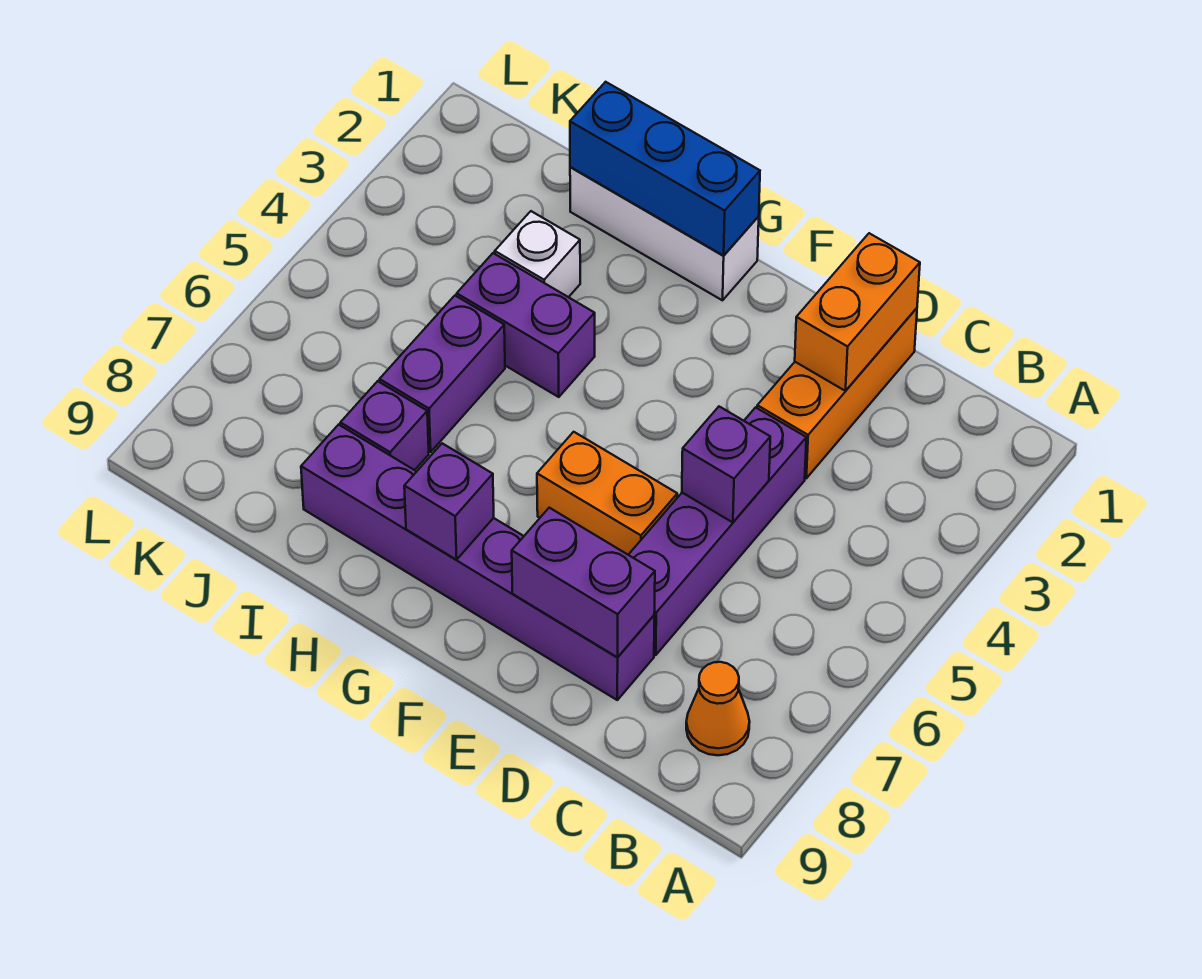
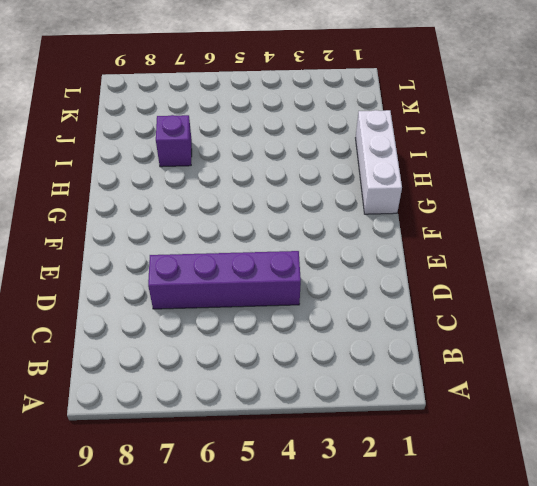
none -> orange 1x1 cone [686,662,750,755]
none -> orange 1x3 brick [757,308,917,478]
none -> purple 1x6 brick [301,425,654,700]

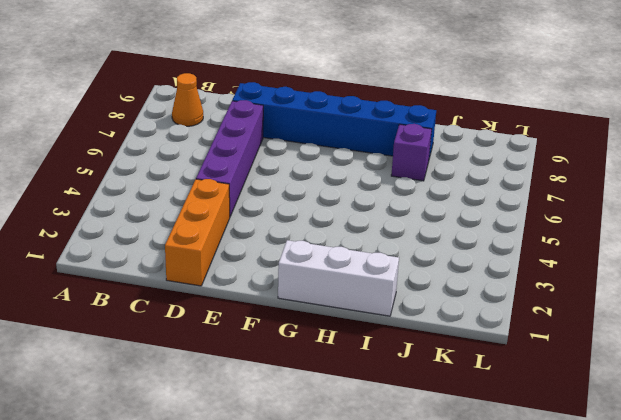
blue 1x6 brick [232,82,436,158] -> purple 1x6 brick [301,425,654,700]
none -> orange 1x2 brick [537,432,677,555]
none -> purple 1x2 brick [457,253,595,397]
none -> white 1x1 brick [495,211,580,297]

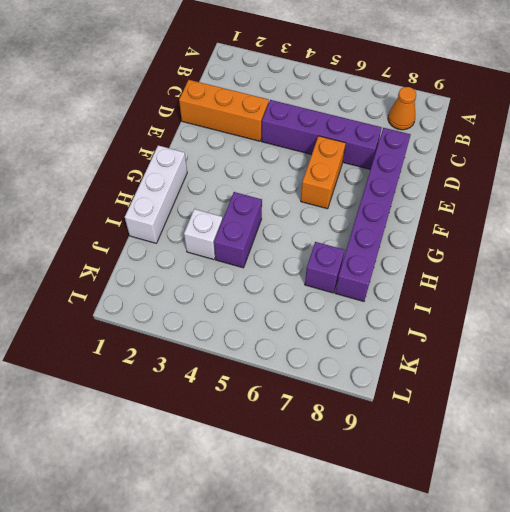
none -> purple 1x2 brick [380,296,505,452]
none -> orange 1x2 brick [795,233,920,391]
none -> purple 1x1 brick [682,407,770,522]

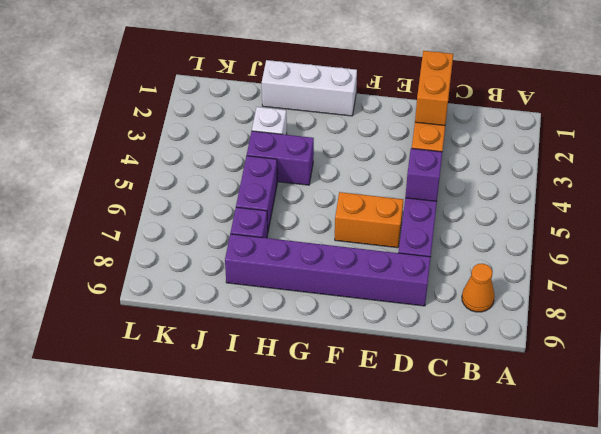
none -> purple 1x2 brick [512,508,655,658]
none -> blue 1x3 brick [570,82,760,256]
none -> purple 1x1 brick [404,443,494,560]

